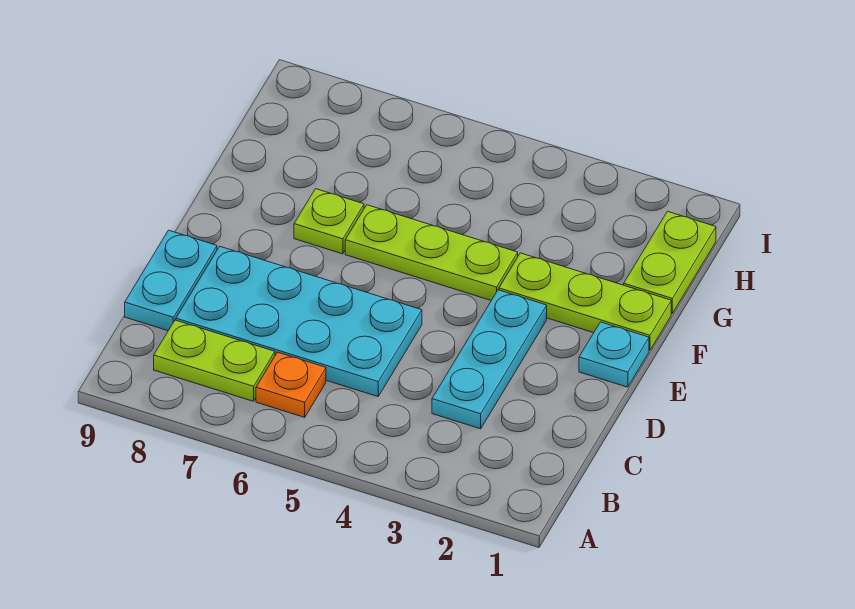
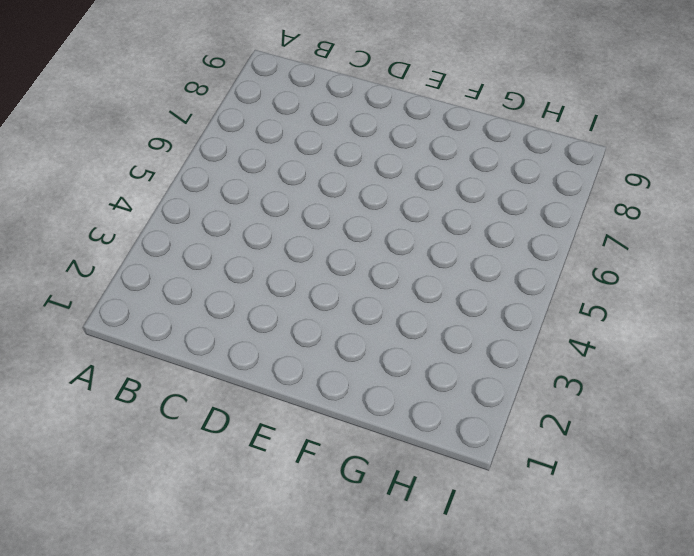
none -> orange 1x1 plate [256,352,326,417]
none -> lime 1x2 plate [154,320,275,401]

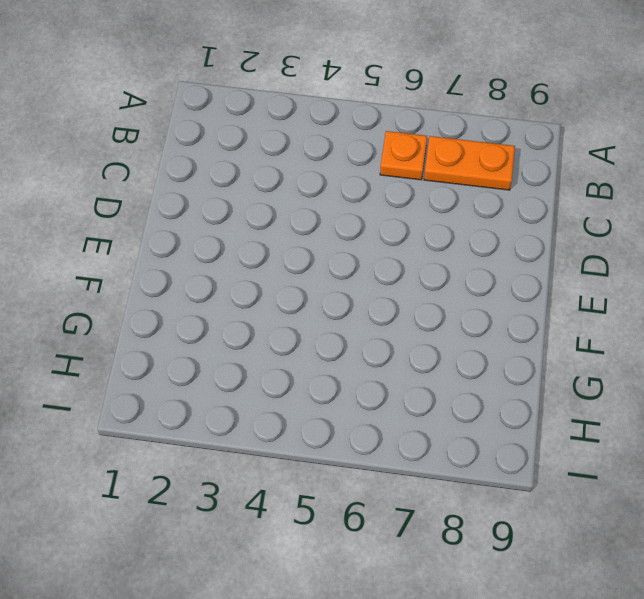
orange 1x2 plate [424,136,515,190] -> lime 1x2 plate [154,320,275,401]
none -> cyan 1x3 plate [432,290,547,429]
none -> cyan 2x4 plate [176,247,422,397]

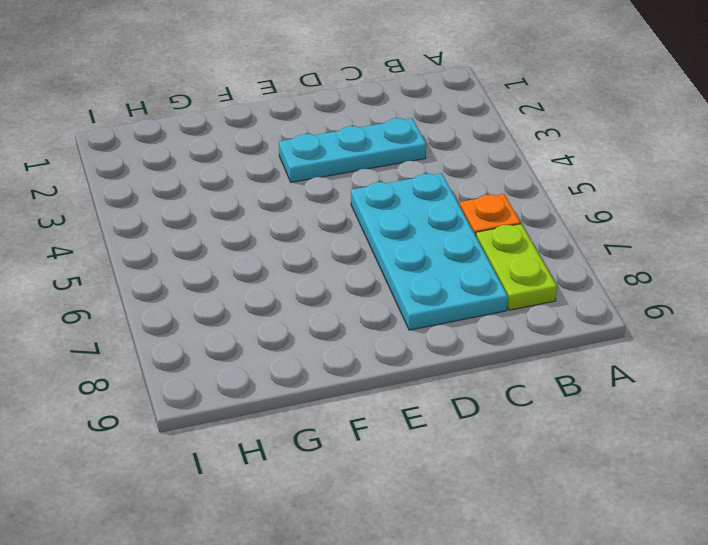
none -> cyan 1x2 plate [125,230,217,331]
none -> cyan 1x1 plate [579,322,649,387]

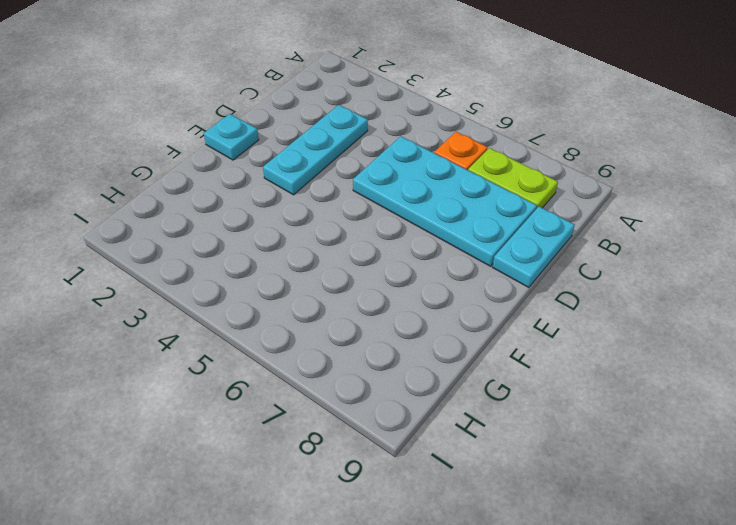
none -> lime 1x3 plate [499,253,671,350]
none -> lime 1x3 plate [345,205,518,300]

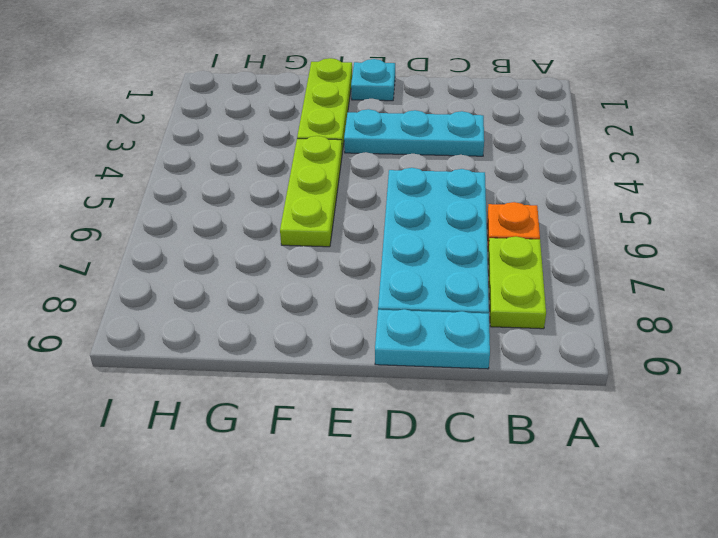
none -> lime 1x1 plate [294,189,364,254]
none -> lime 1x2 plate [624,211,716,313]

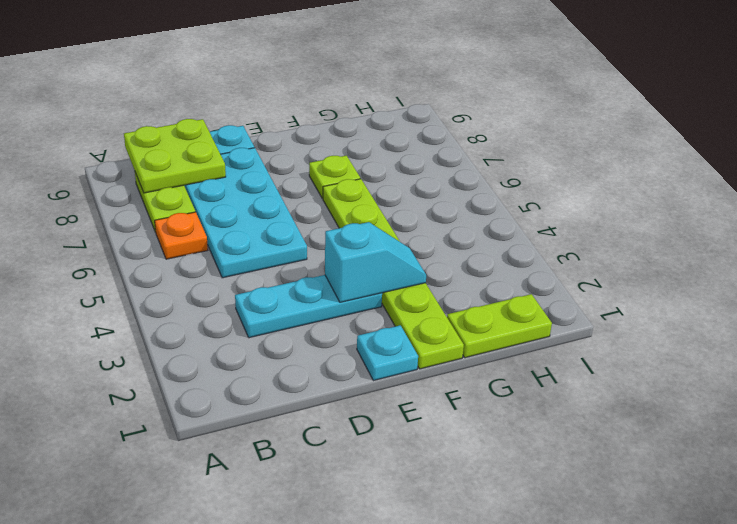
lime 2x2 plate [124,119,226,193] -> none
cyan 1x2 slope [325,222,426,302] -> none

